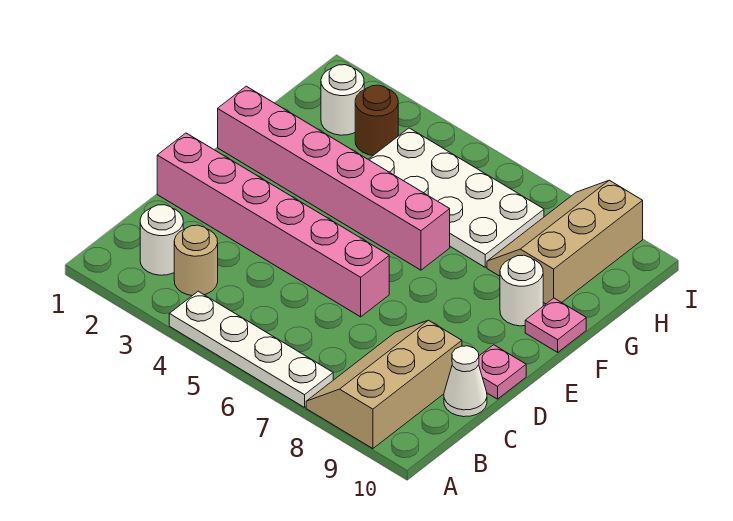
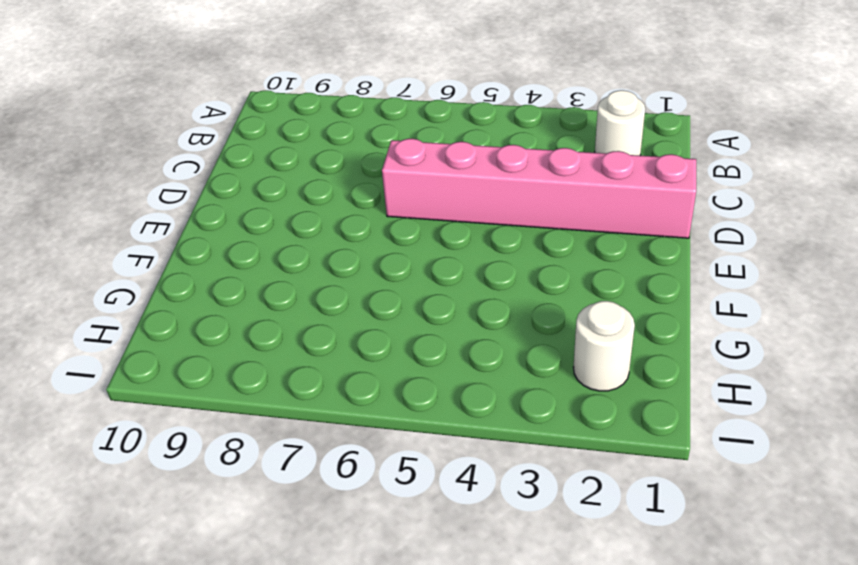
none -> white 1x4 plate [169,291,333,407]
none -> tan 2x3 slope [306,320,462,449]
none -> tan 1x1 round brick [174,225,218,296]

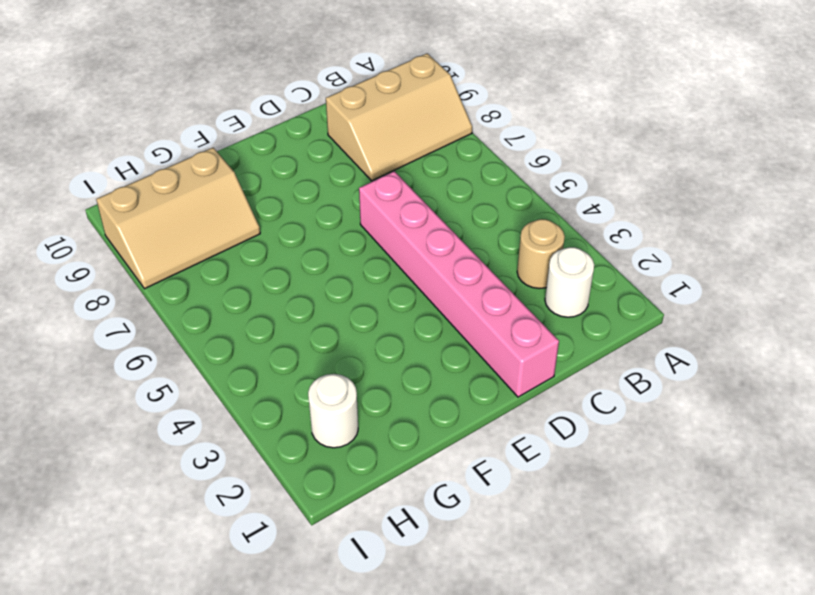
none -> white 1x4 plate [169,291,333,407]
none -> white 1x1 cone [444,346,487,417]
none -> pink 1x1 plate [479,345,526,399]

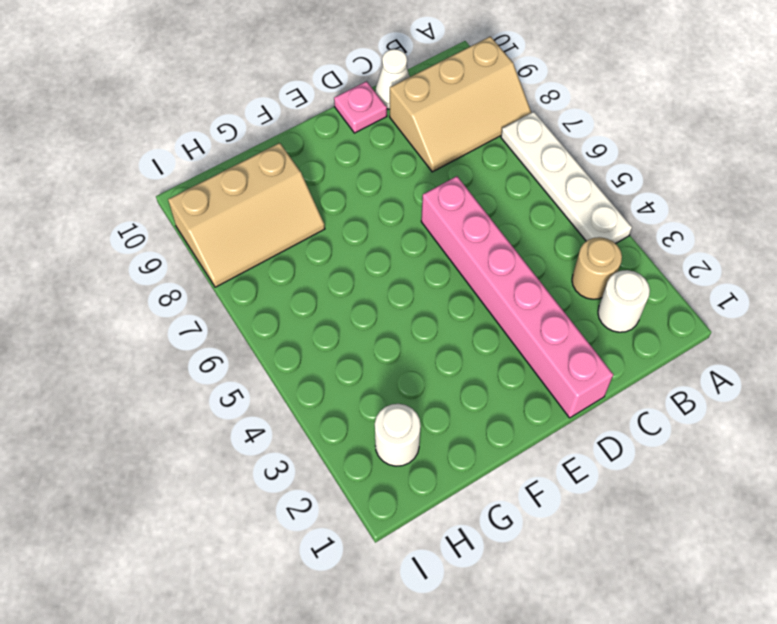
none -> pink 1x6 brick [218,86,450,270]
none -> white 1x1 round brick [500,255,543,326]
none -> pink 1x1 plate [525,298,586,352]

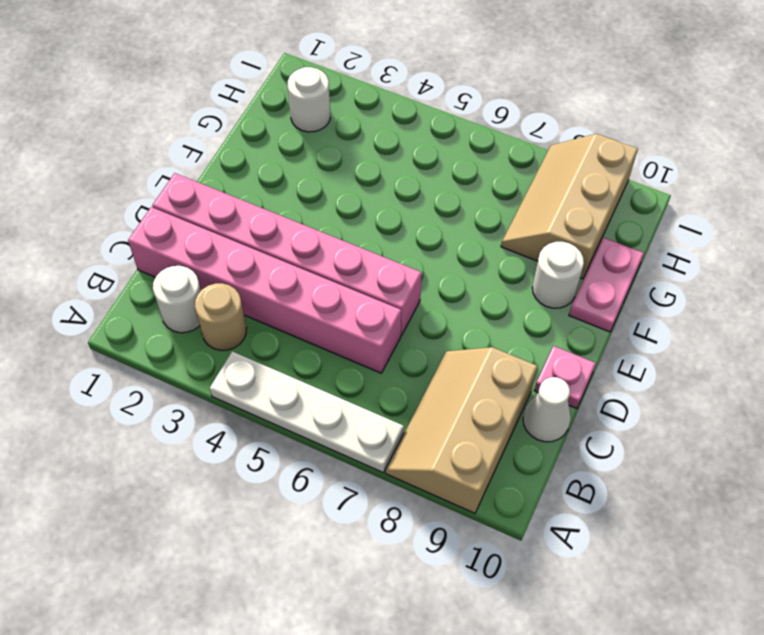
pink 1x6 brick [128,207,401,373] -> pink 1x6 brick moved to [218,86,450,270]
pink 1x2 plate [569,237,644,332] -> pink 1x1 plate [525,298,586,352]
none -> white 2x4 plate [368,128,544,267]
none -> brown 1x1 round brick [355,85,398,155]

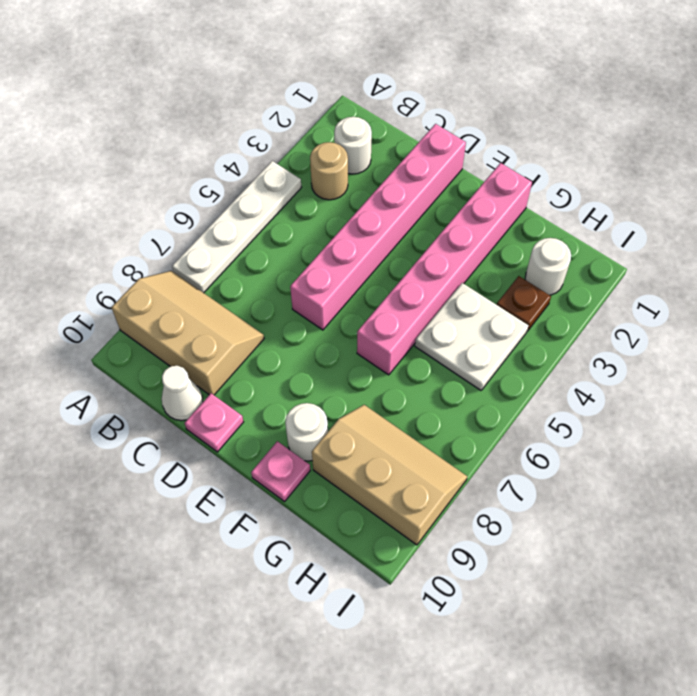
white 2x2 plate [415,283,529,390] -> white 2x4 plate [368,128,544,267]
brown 1x1 plate [497,276,551,331] -> brown 1x1 round brick [355,85,398,155]

